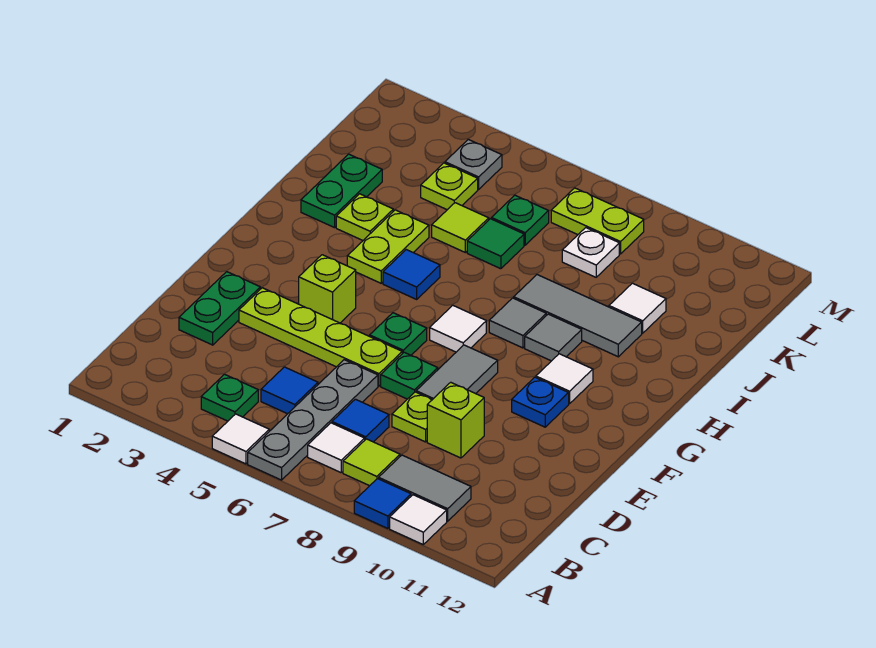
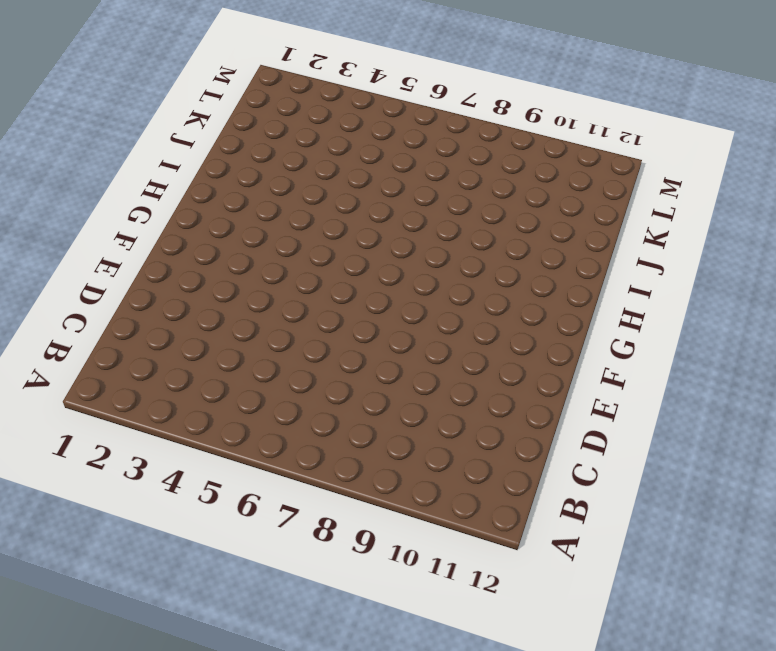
none -> white 1x1 tile [212,414,269,464]
none -> grey 1x4 plate [248,360,378,480]
none -> blue 1x1 tile [354,479,411,528]
none -> white 1x1 tile [390,495,447,544]

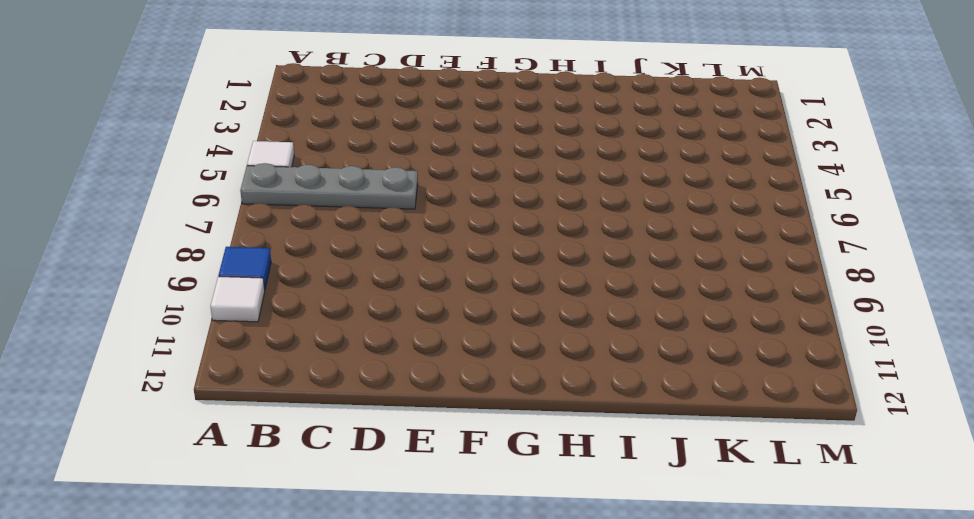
none -> green 1x1 plate [201,374,258,421]
none -> white 1x1 tile [308,423,365,473]
none -> lime 1x1 tile [343,439,400,486]
none -> grey 1x2 tile [379,455,471,521]

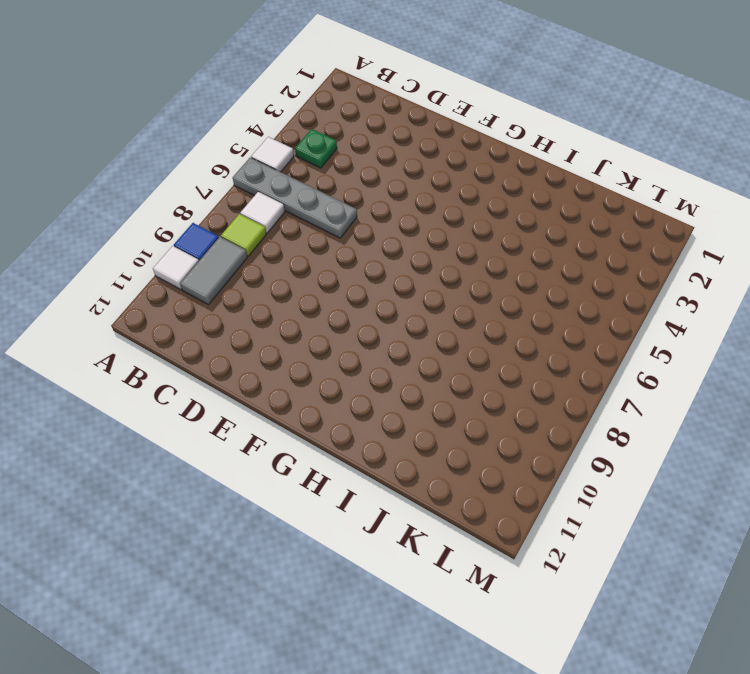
none -> blue 1x1 tile [261,367,318,414]
none -> blue 1x1 tile [332,399,389,442]
none -> green 1x2 plate [179,272,260,345]
none -> lime 1x1 plate [392,392,432,442]

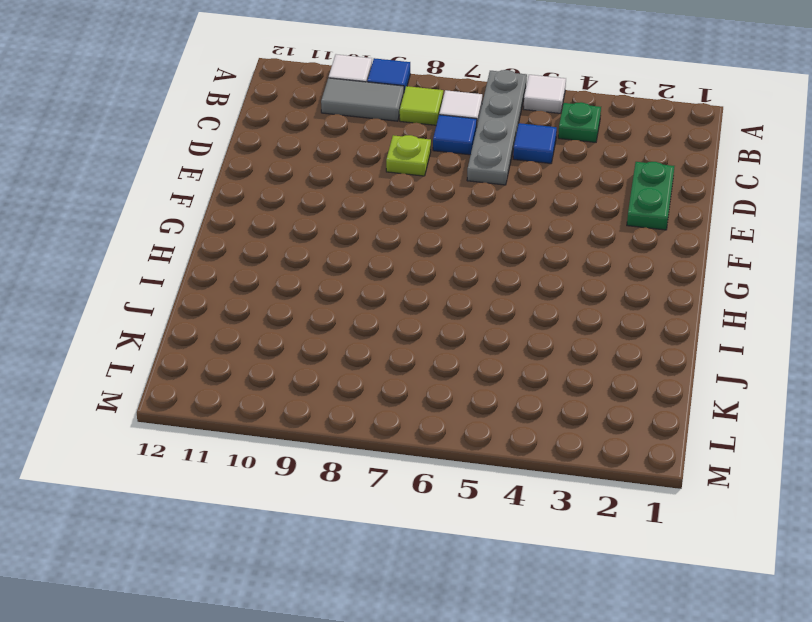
none -> lime 1x1 brick [427,382,484,458]
none -> lime 1x4 plate [239,288,402,386]
none -> green 1x1 plate [381,352,438,399]
none -> grey 1x2 tile [416,345,498,400]

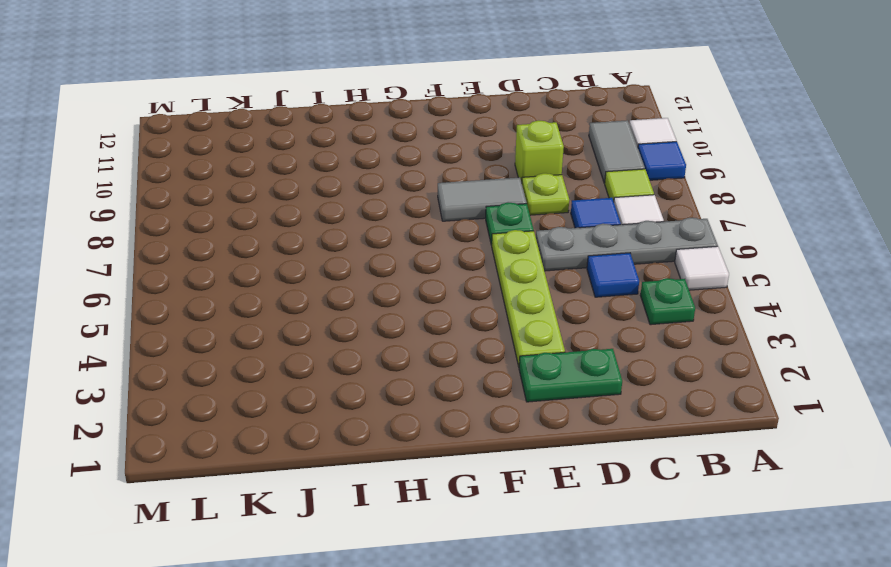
none -> lime 1x1 brick [299,255,356,323]
none -> green 1x1 plate [370,313,427,355]
none -> blue 1x1 plate [512,377,569,427]
none -> white 1x1 tile [430,305,486,352]

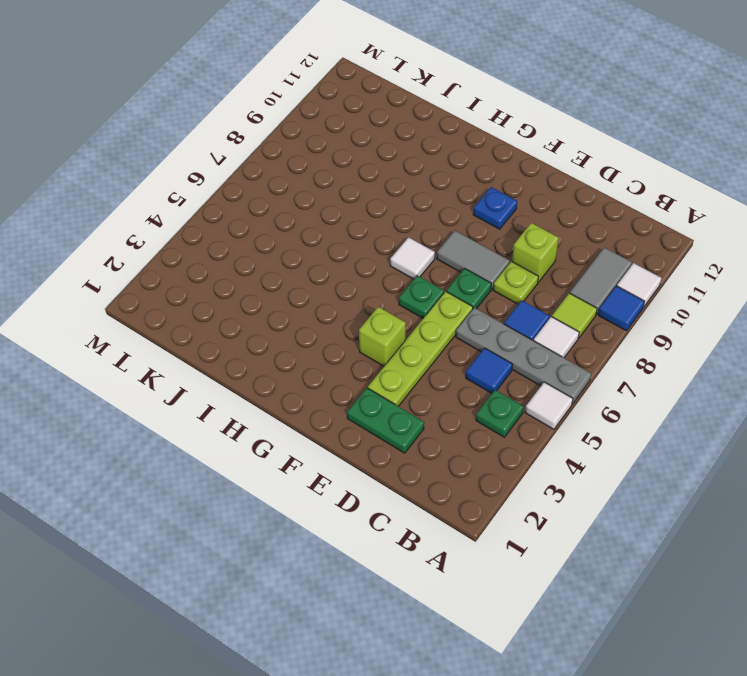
none -> white 1x1 tile [536,354,593,404]
none -> lime 1x2 plate [347,210,429,283]
none -> blue 1x1 tile [383,250,440,299]
none -> grey 1x1 tile [489,298,546,348]

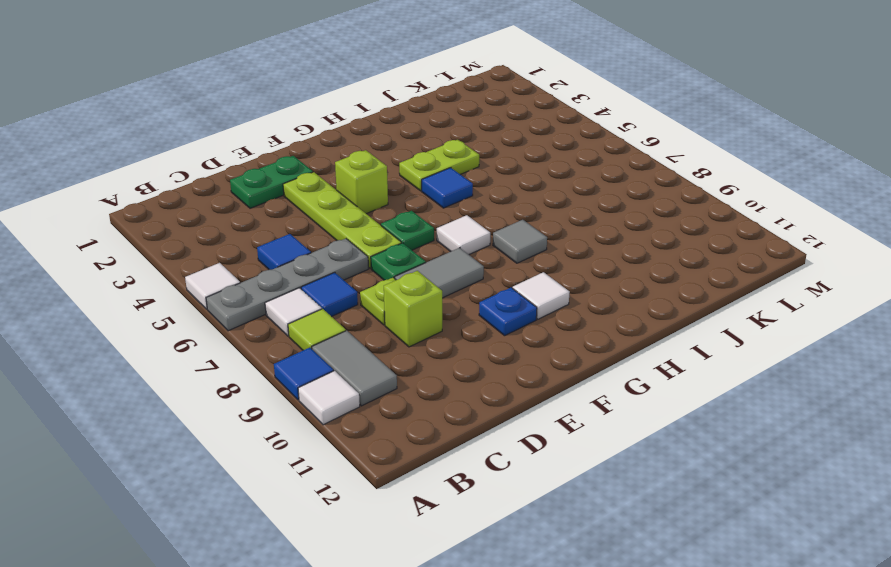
none -> green 1x1 plate [201,374,258,421]
none -> grey 1x1 tile [525,314,582,361]
none -> green 1x2 plate [301,154,382,228]
none -> lime 1x1 plate [336,194,393,240]

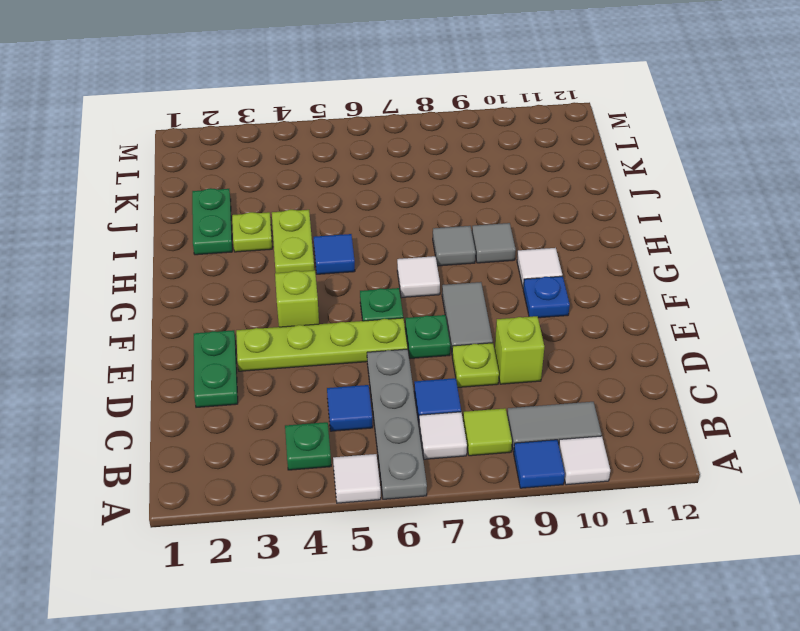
none -> grey 1x3 tile [514,275,642,357]
none -> lime 1x1 tile [432,203,489,252]
none -> green 1x1 tile [467,219,524,269]
none -> white 1x1 tile [609,283,666,333]

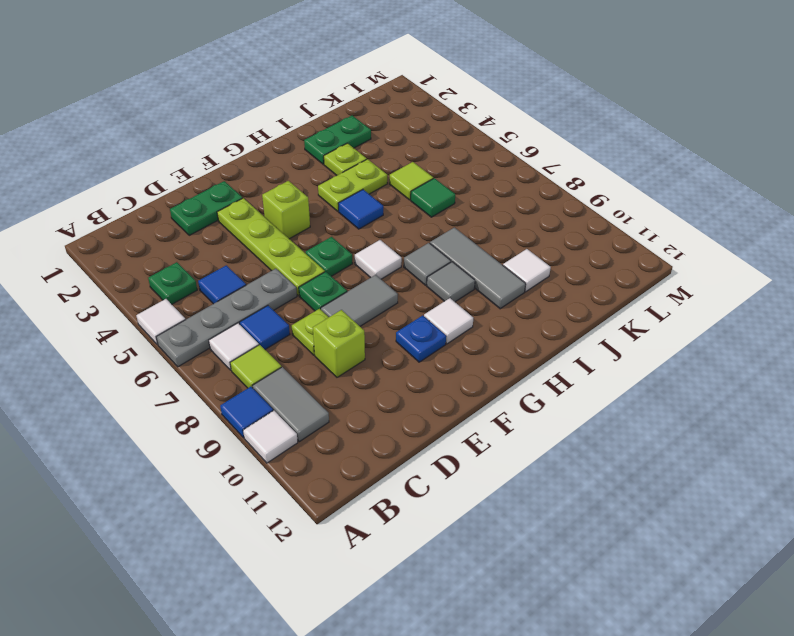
none -> lime 1x1 plate [421,163,478,210]
none -> green 1x1 plate [492,195,549,245]
none -> white 1x1 plate [562,228,619,277]
none -> grey 1x1 plate [445,139,502,189]

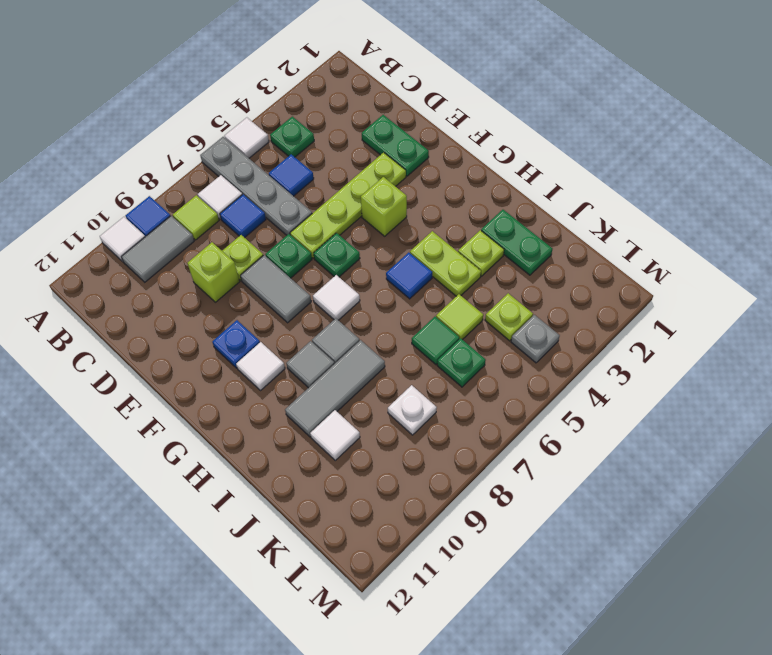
none -> lime 1x2 plate [551,188,644,254]

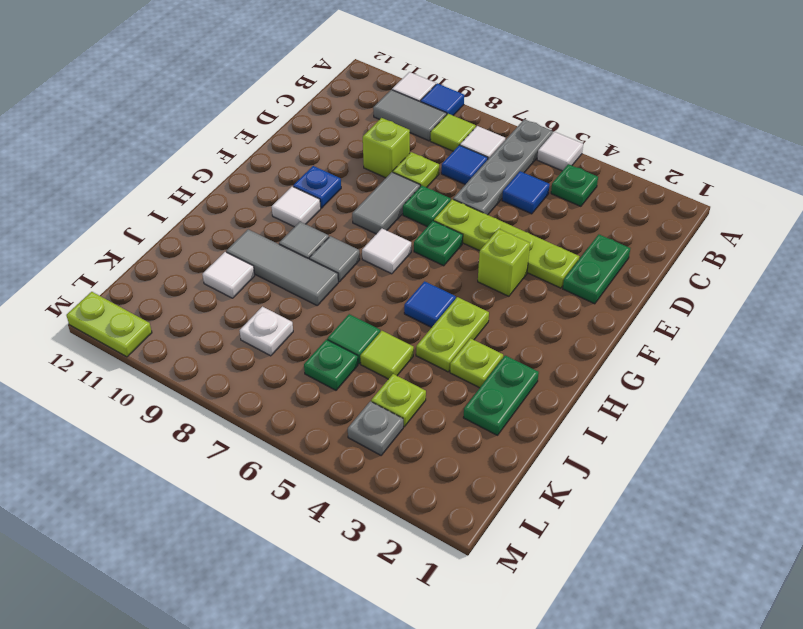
lime 1x2 plate [66,292,152,357] -> lime 1x2 plate moved to [551,188,644,254]

